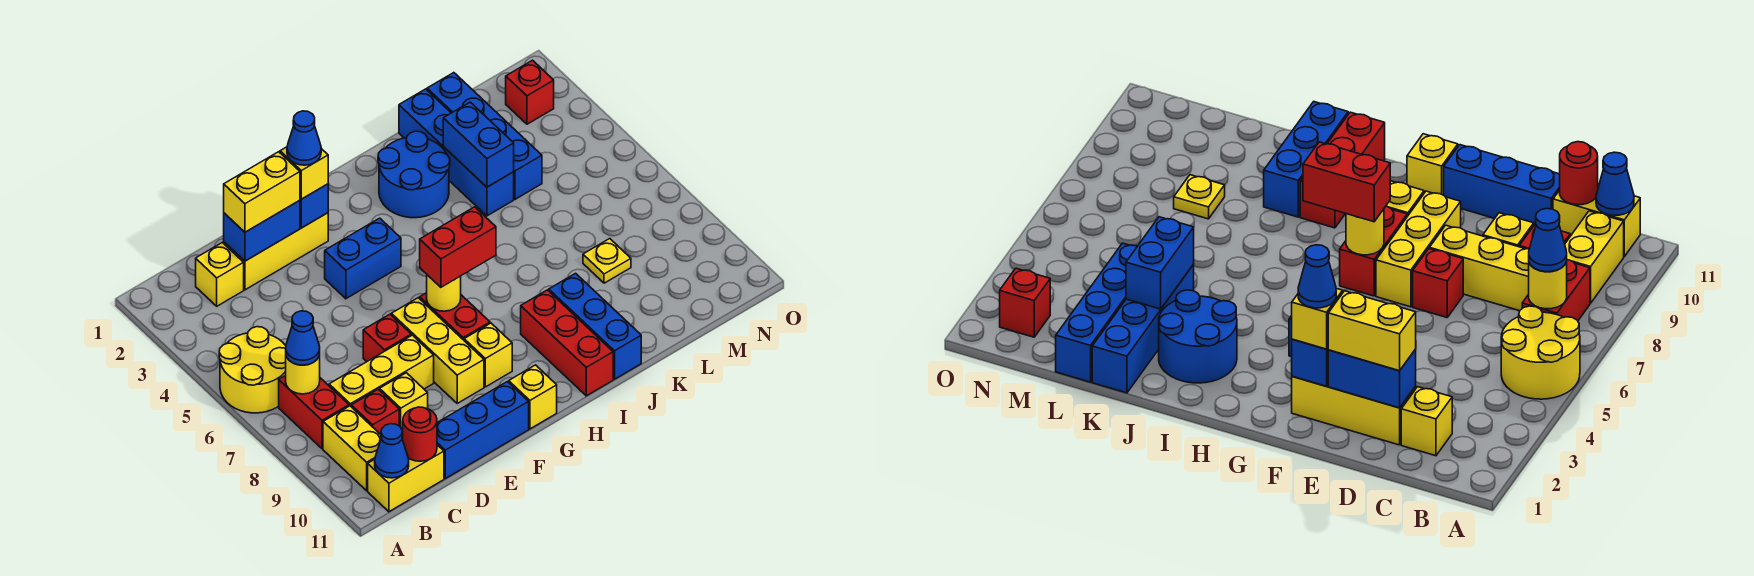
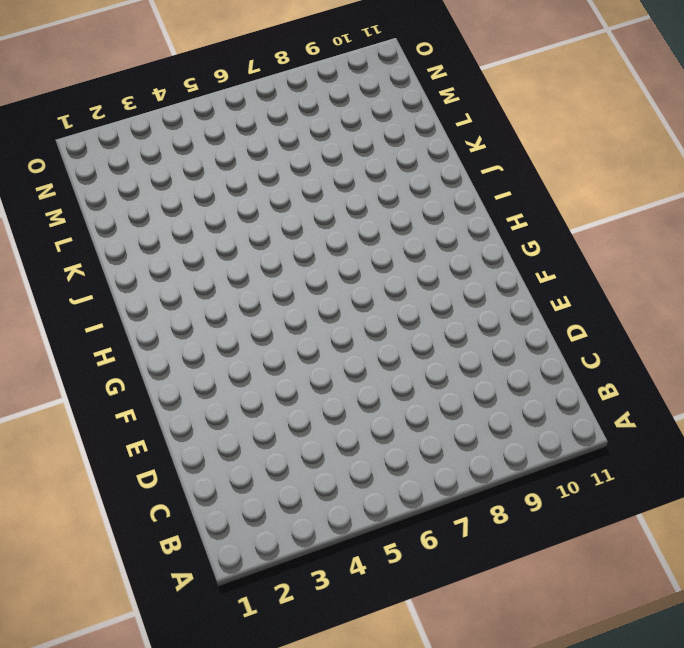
none -> yellow 2x2 round brick [219,327,286,413]
none -> red 1x2 brick [279,375,349,449]
none -> yellow 1x2 brick [323,406,381,491]
none -> yellow 1x2 brick [368,445,444,512]

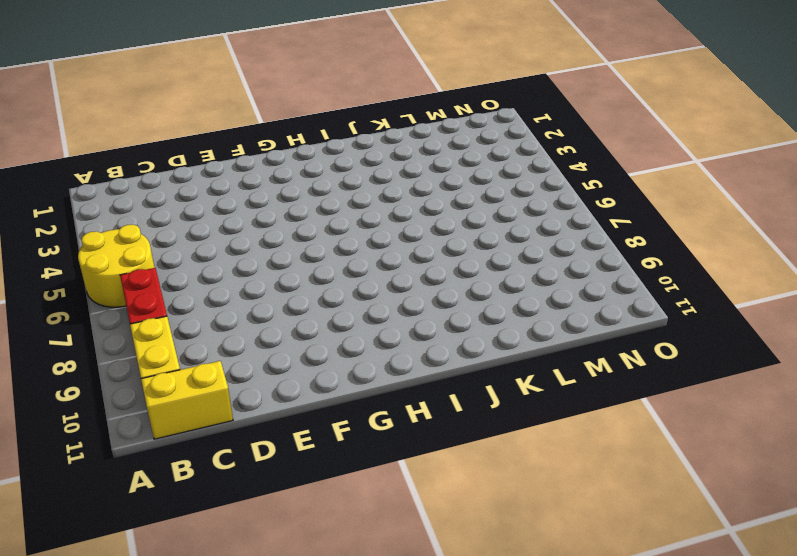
none -> yellow 1x1 brick [196,242,244,306]
none -> yellow 1x3 brick [329,335,434,406]
none -> red 1x1 brick [351,389,399,434]
none -> yellow 1x3 brick [224,213,328,290]

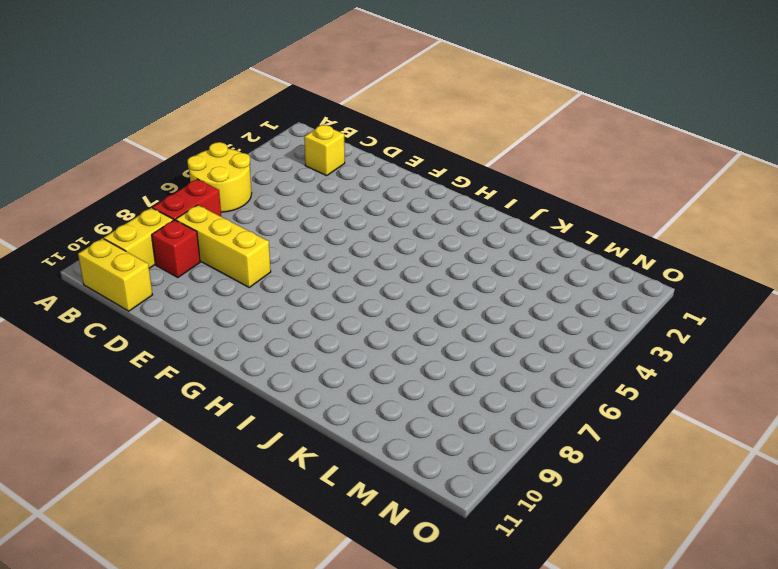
none -> yellow 1x3 brick [224,213,328,290]
none -> yellow 1x1 brick [380,373,428,436]
none -> blue 1x3 brick [437,382,529,479]
none -> red 1x1 brick [363,314,411,361]

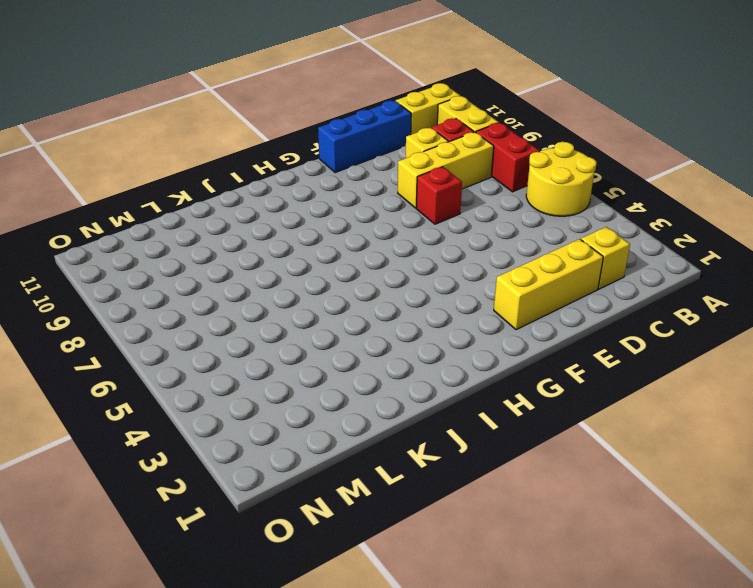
none -> blue 1x2 brick [325,218,401,299]
none -> yellow 1x3 brick [391,298,484,403]
none -> red 1x2 brick [420,293,490,340]
none -> yellow 1x1 brick [464,323,512,387]

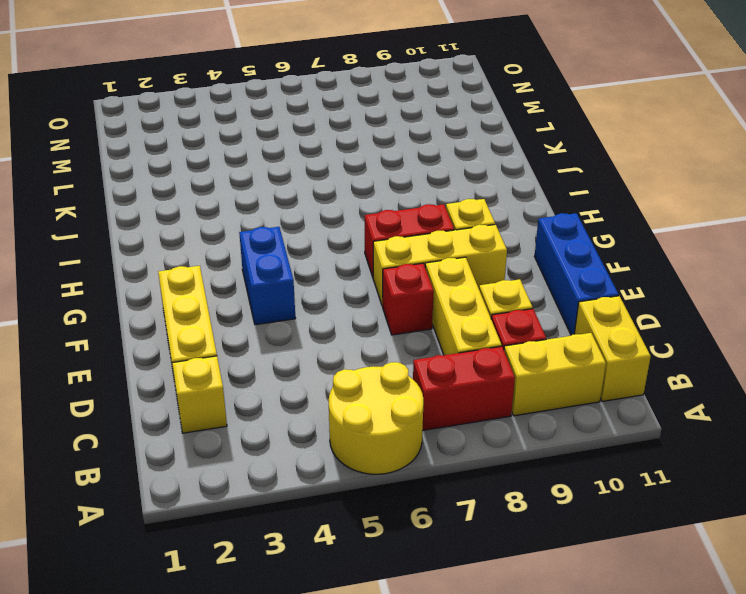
none -> yellow 1x1 brick [509,365,557,429]
none -> blue 2x2 round brick [378,131,450,218]
none -> red 1x3 brick [521,290,613,396]
none -> blue 1x3 brick [549,273,641,379]

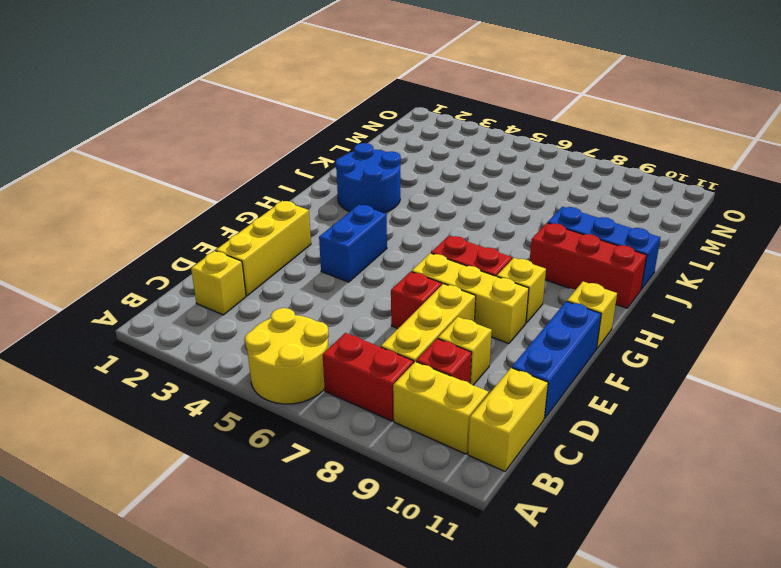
none -> blue 1x4 brick [399,89,514,216]
none -> blue 1x4 brick [427,73,542,199]
none -> yellow 1x1 plate [583,239,631,283]
none -> red 1x1 brick [506,60,554,124]

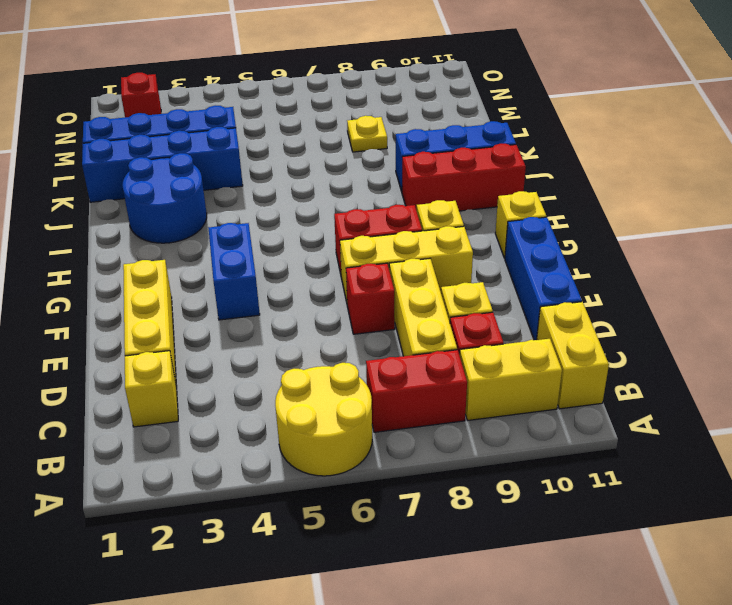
none -> yellow 1x1 round brick [286,354,320,394]
none -> blue 1x1 cone [375,424,409,478]
none -> red 1x1 round brick [403,407,437,461]
none -> blue 1x2 brick [224,200,300,261]

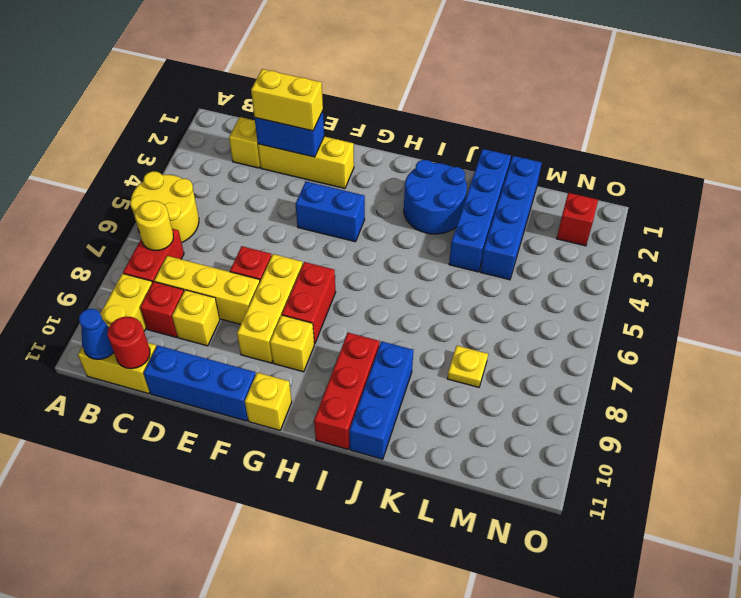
none -> blue 1x1 brick [300,184,328,228]
none -> yellow 1x1 round brick [427,275,461,311]
none -> blue 1x2 brick [443,102,514,187]
none -> blue 1x1 cone [286,311,320,365]

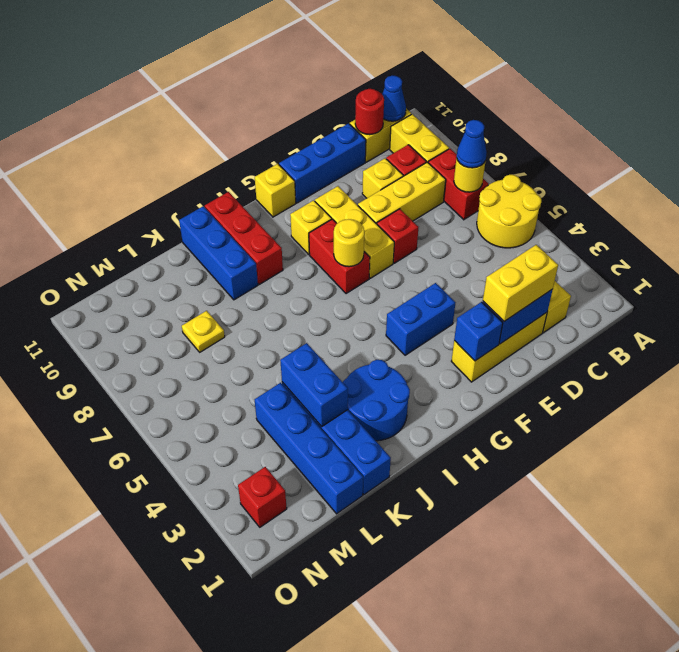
none -> yellow 1x1 brick [280,147,328,199]
none -> red 1x2 brick [420,207,496,287]
none -> blue 1x1 cone [287,111,321,165]

